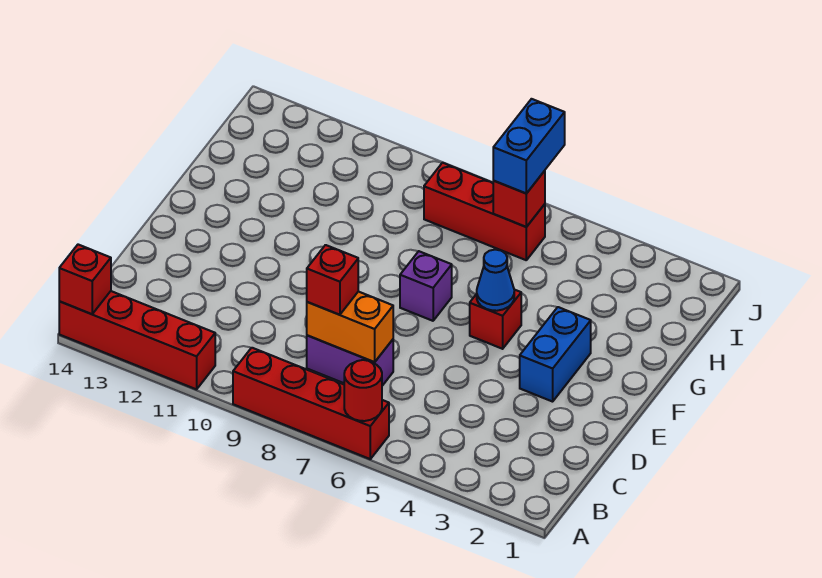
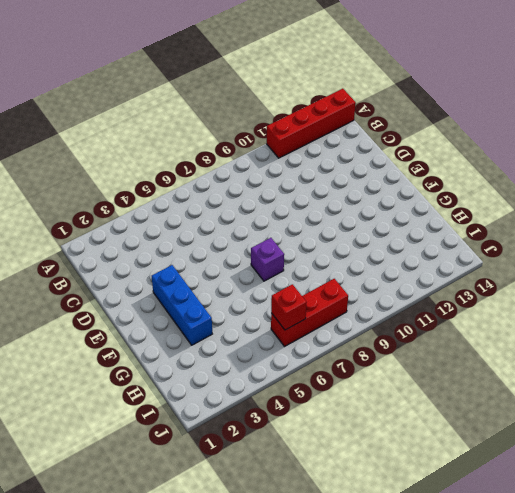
blue 1x3 brick [152,265,212,345] -> blue 1x2 brick [520,307,591,402]
none -> red 1x4 brick [233,348,389,459]
none -> purple 1x2 brick [307,335,393,386]
none -> red 1x1 brick [470,290,521,349]

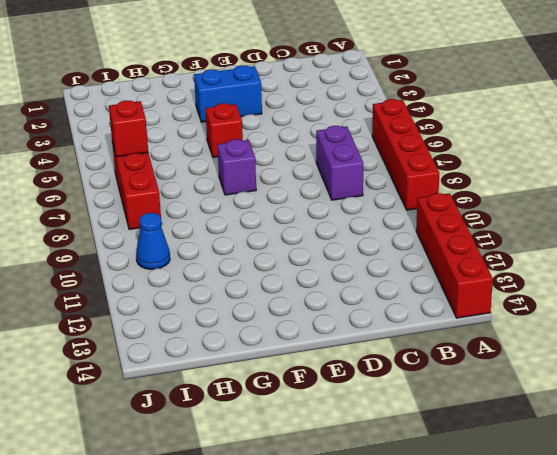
blue 1x1 cone [136,213,170,269] -> blue 1x1 cone moved to [477,250,514,311]
none -> red 1x1 round brick [344,360,382,421]
none -> red 1x1 brick [59,245,111,314]
none -> orange 1x2 brick [307,292,393,362]

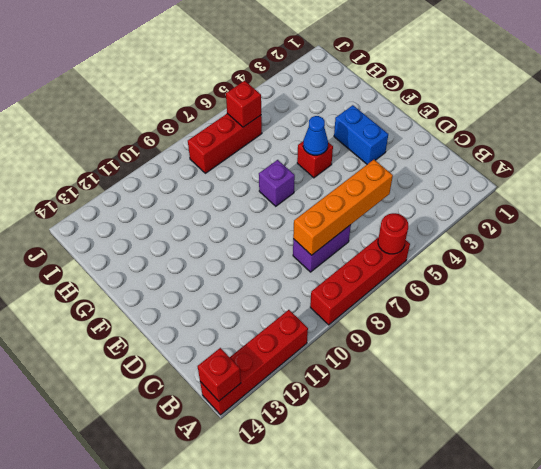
orange 1x4 brick [293,160,393,255] -> orange 1x2 brick [307,292,393,362]
none -> red 1x1 brick [307,245,358,315]
none -> blue 1x2 brick [493,99,565,193]

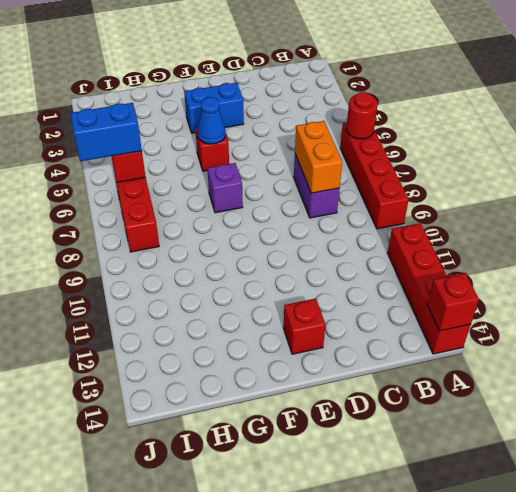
red 1x1 brick [283,299,325,354] -> red 1x1 brick moved to [307,245,358,315]

